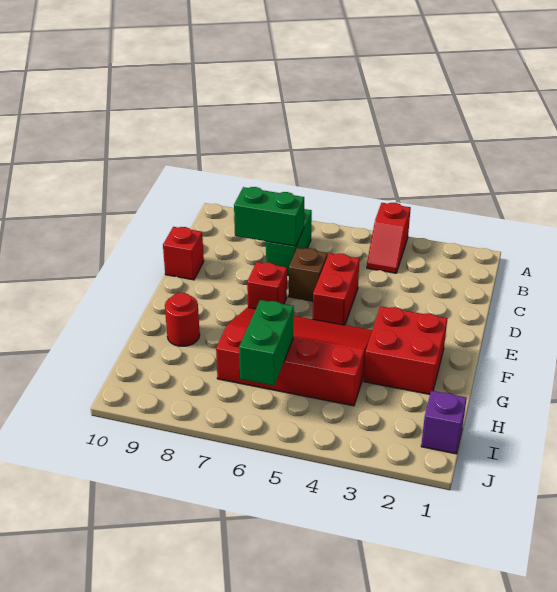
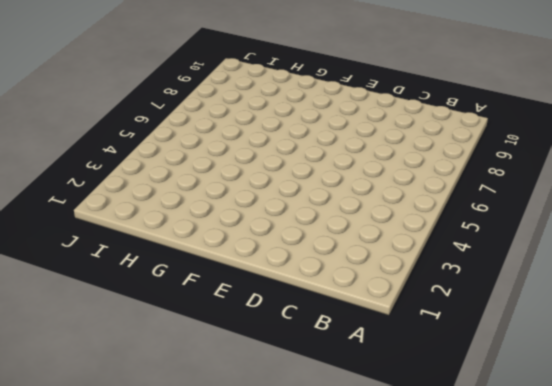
none -> red 1x2 slope [367,203,411,273]
none -> green 1x2 brick [266,209,312,275]
none -> red 1x2 brick [312,253,360,325]

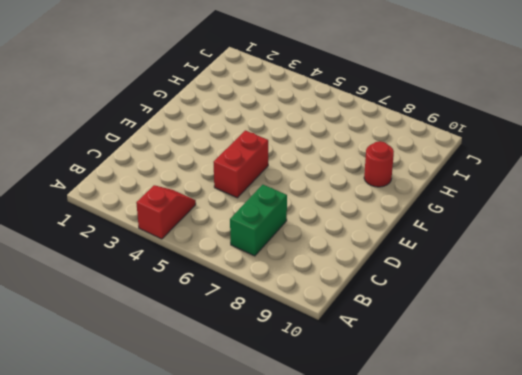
none -> brown 1x1 brick [289,248,327,301]
none -> red 1x1 brick [163,227,204,280]
none -> red 1x1 brick [247,262,287,309]

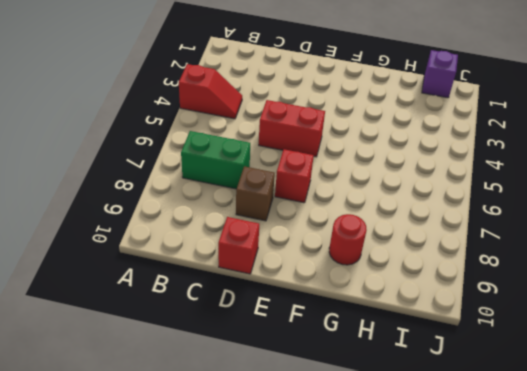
brown 1x1 brick [236,166,275,221] -> brown 1x1 brick moved to [289,248,327,301]
none -> red 2x2 brick [364,306,448,394]
none -> red 3x4 slope [216,307,372,406]
none -> green 1x2 brick [234,187,304,246]

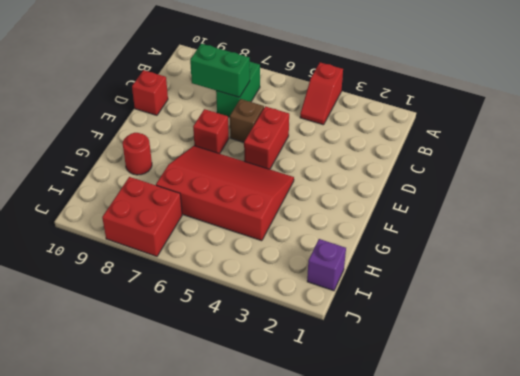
red 2x2 brick [102,177,182,256] -> red 2x2 brick moved to [364,306,448,394]
none -> green 1x2 brick [239,300,294,386]

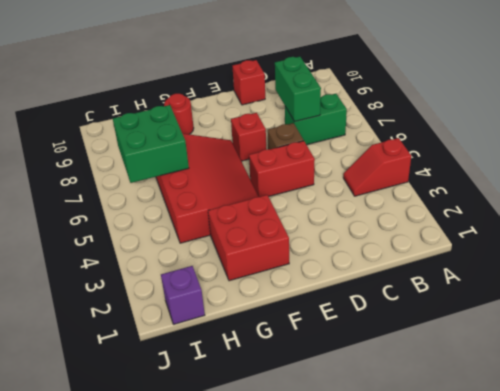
green 2x2 brick [113,105,189,183] -> green 1x2 brick [239,300,294,386]

